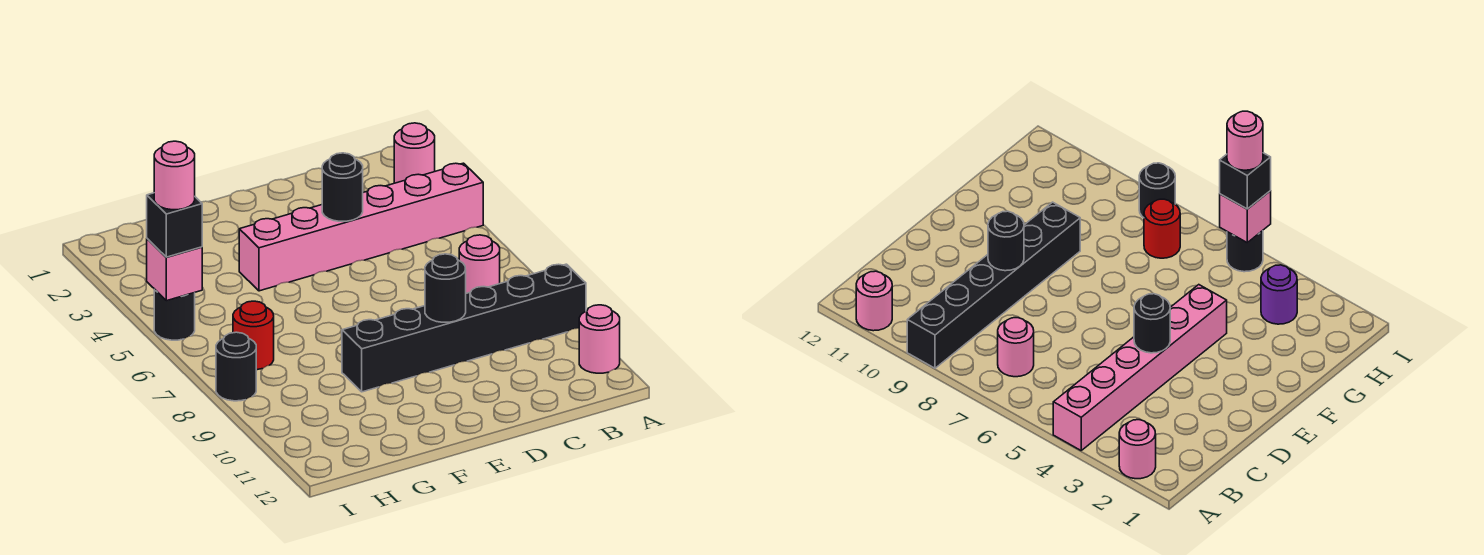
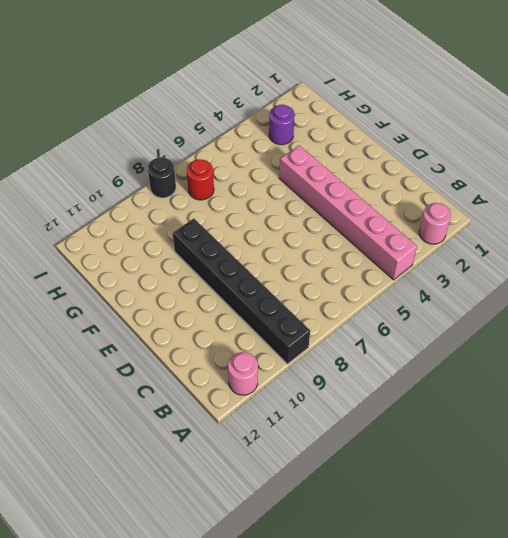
none -> pink 1x1 round brick [459,235,500,293]
none -> black 1x1 round brick [154,289,195,340]
none -> black 1x1 round brick [322,153,363,221]

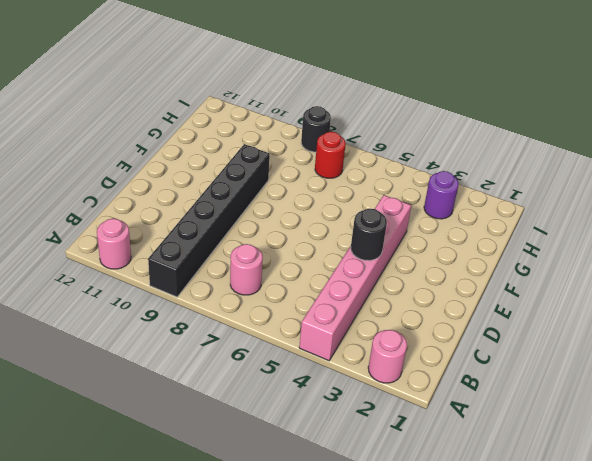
none -> black 1x1 round brick [154,289,195,340]
none -> black 1x1 round brick [425,254,466,322]
none -> pink 1x1 brick [147,239,202,301]

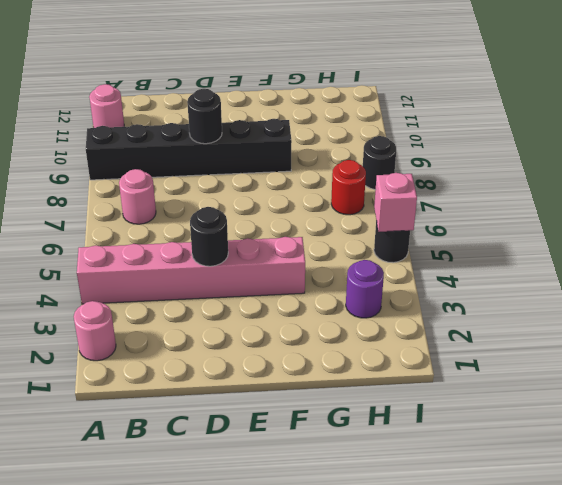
none -> black 1x1 brick [147,193,202,257]
none -> pink 1x1 round brick [154,141,195,210]

